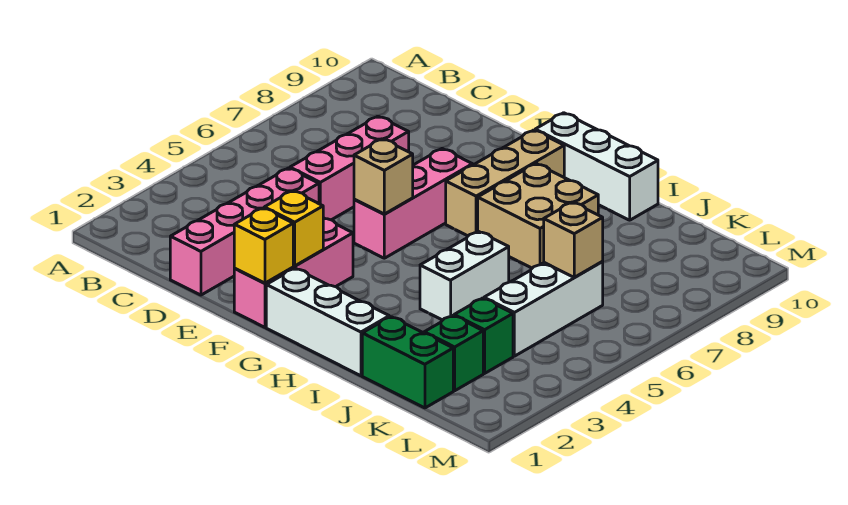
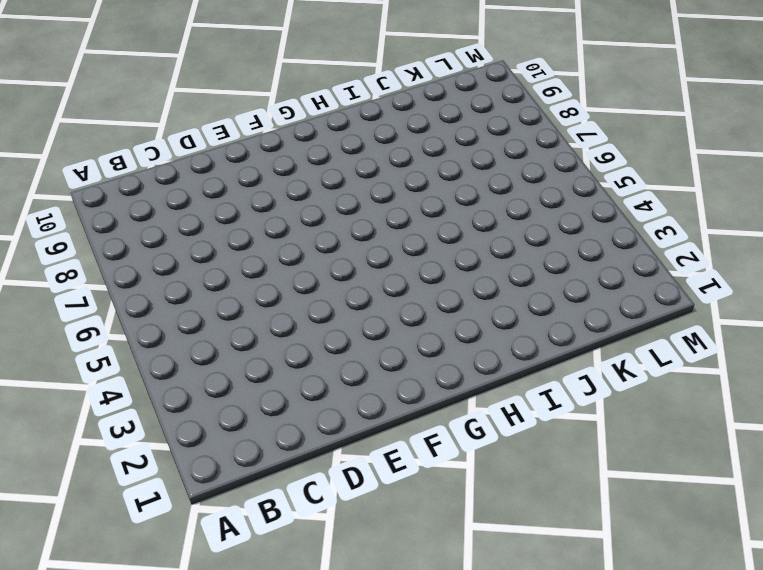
none -> pink 1x4 brick [170,168,319,295]
none -> pink 1x3 brick [290,116,409,220]
none -> pink 1x3 brick [234,218,353,327]

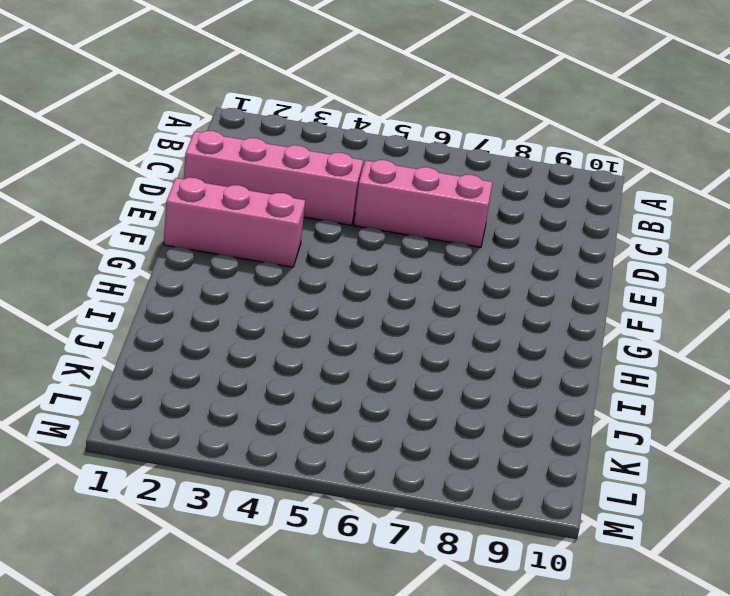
none -> pink 1x3 brick [354,149,473,258]
none -> white 1x3 brick [266,268,389,376]
none -> tan 1x3 brick [446,130,564,236]

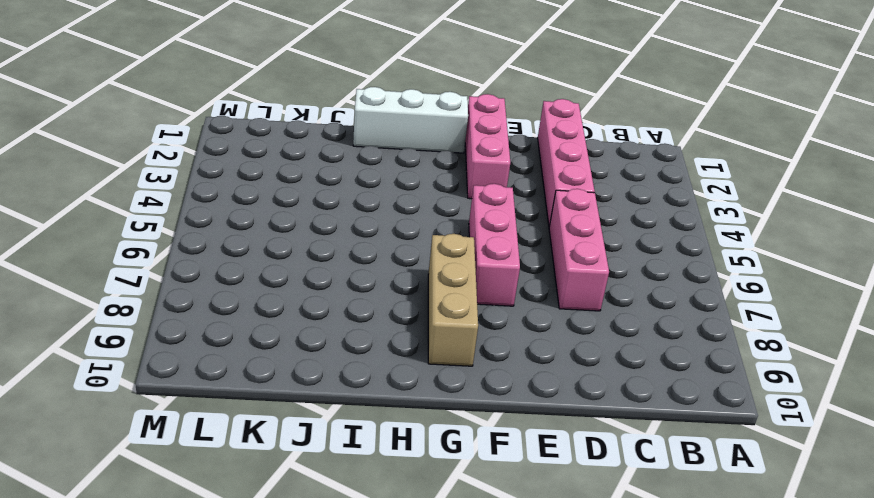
none -> white 1x3 brick [535,113,658,220]
none -> tan 2x2 brick [478,164,598,268]
none -> white 1x2 brick [420,231,509,320]

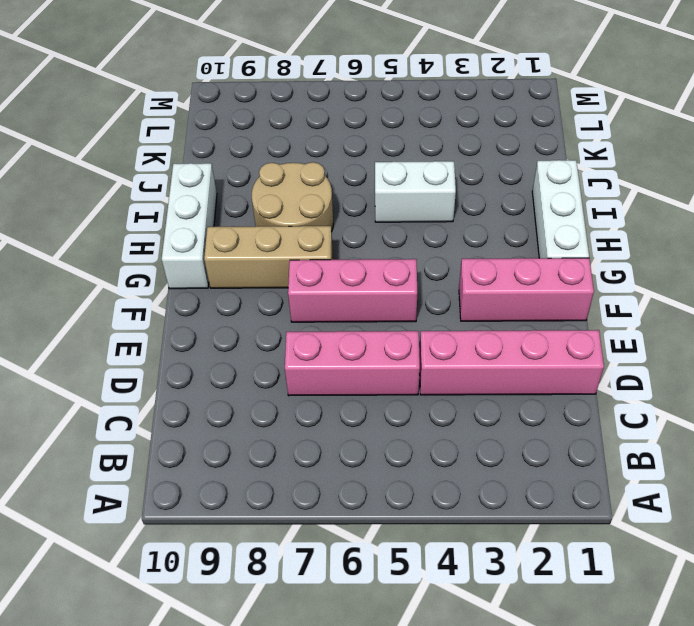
tan 2x2 round brick [252,162,333,232] -> tan 2x2 brick [478,164,598,268]
none -> green 1x2 brick [362,317,453,408]
none -> green 1x1 brick [424,315,483,391]
none -> green 1x1 brick [454,298,513,373]

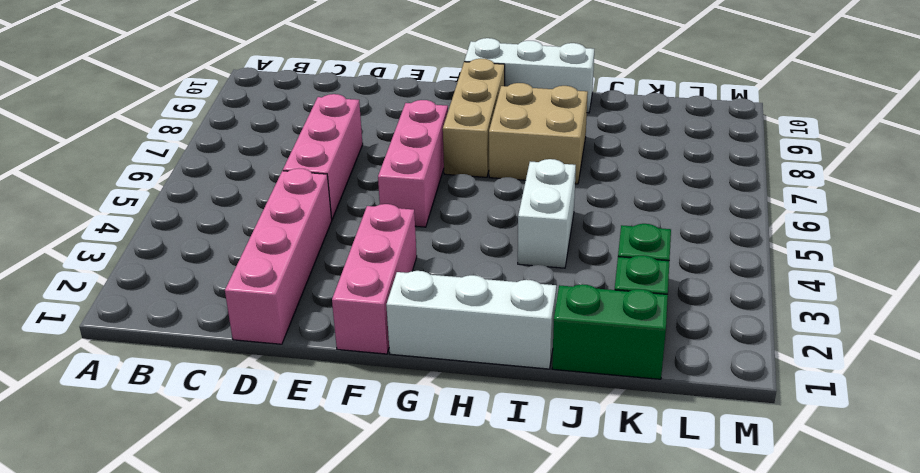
none -> white 1x3 brick [484,262,603,356]
none -> yellow 1x1 brick [234,208,293,283]
none -> yellow 1x1 brick [264,191,323,266]

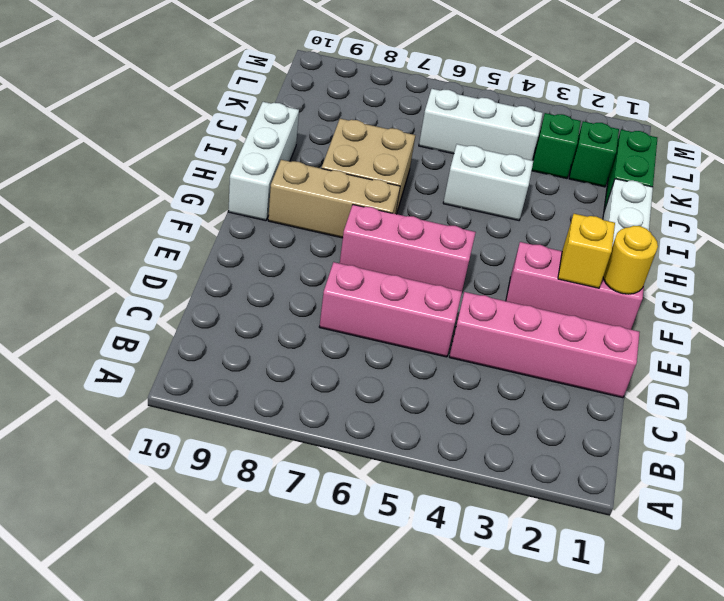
yellow 1x1 round brick [603,226,658,294] -> yellow 1x1 brick [234,208,293,283]
none -> tan 1x1 brick [354,139,413,214]
none -> tan 1x1 brick [544,202,603,277]

